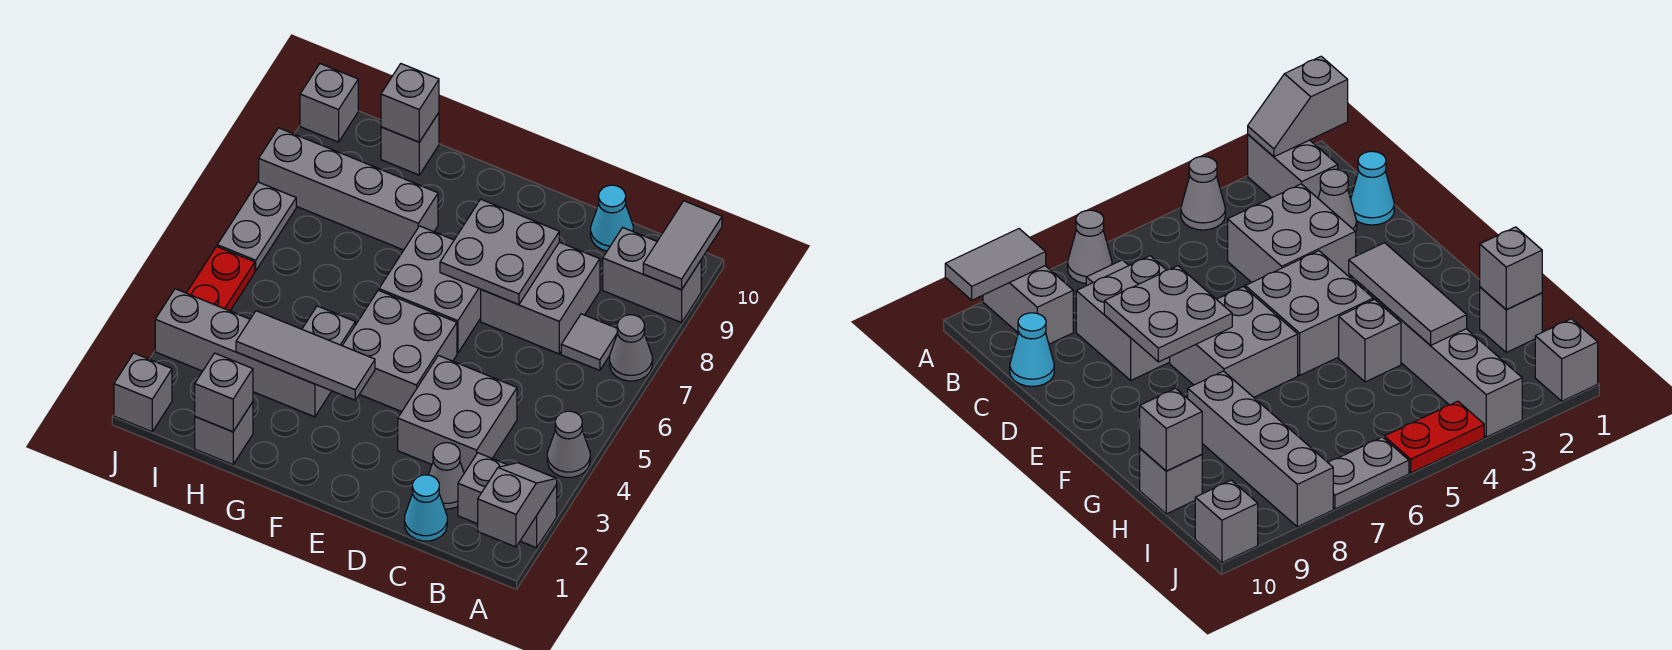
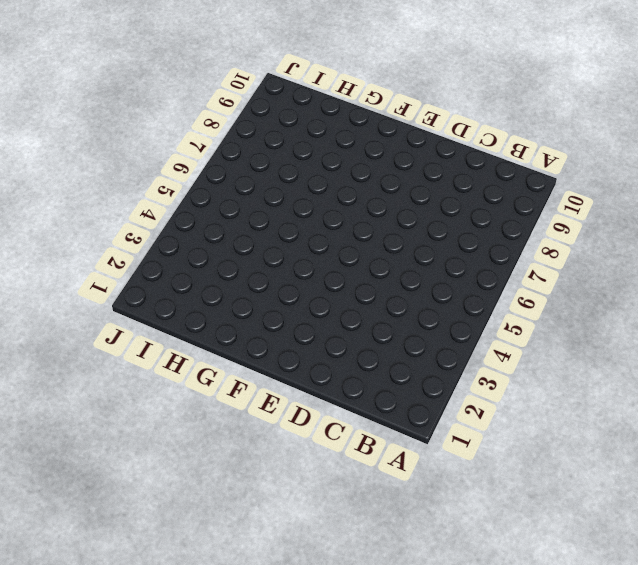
none -> grey 1x2 brick [458,453,557,548]
none -> grey 1x1 cone [547,411,590,478]
none -> grey 1x1 cone [610,315,652,381]

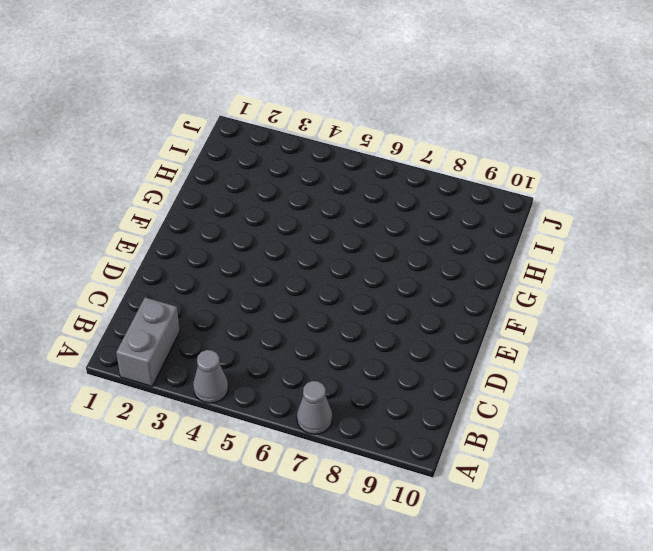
none -> grey 1x2 brick [603,227,701,323]
none -> grey 1x1 tile [561,314,618,371]
none -> cyan 1x1 cone [405,475,447,541]

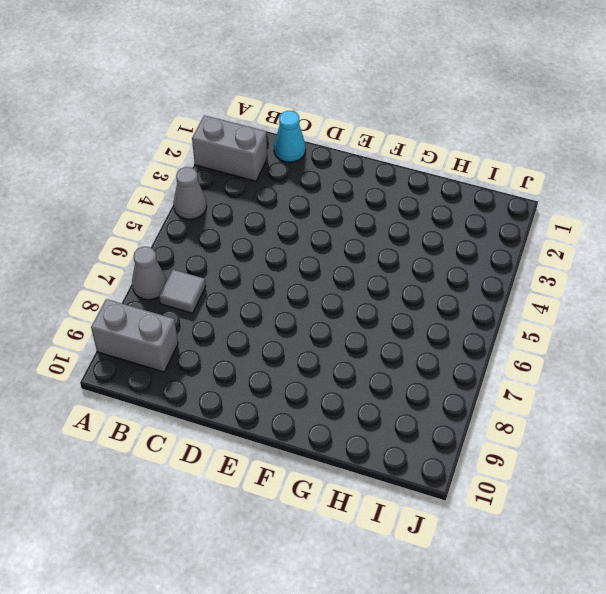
none -> grey 1x1 cone [429,443,464,509]
none -> grey 2x2 brick [398,355,517,473]
none -> grey 2x2 brick [481,242,600,354]

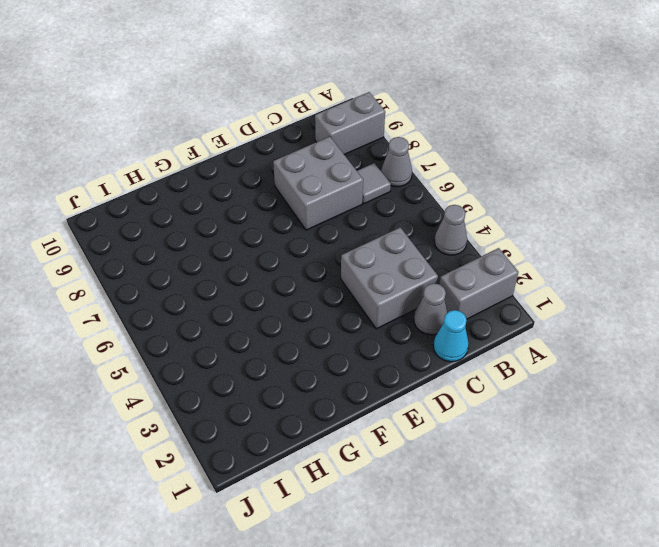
none -> cyan 1x1 cone [591,185,633,251]
none -> grey 2x2 brick [342,290,457,412]
none -> grey 2x2 brick [379,226,481,353]

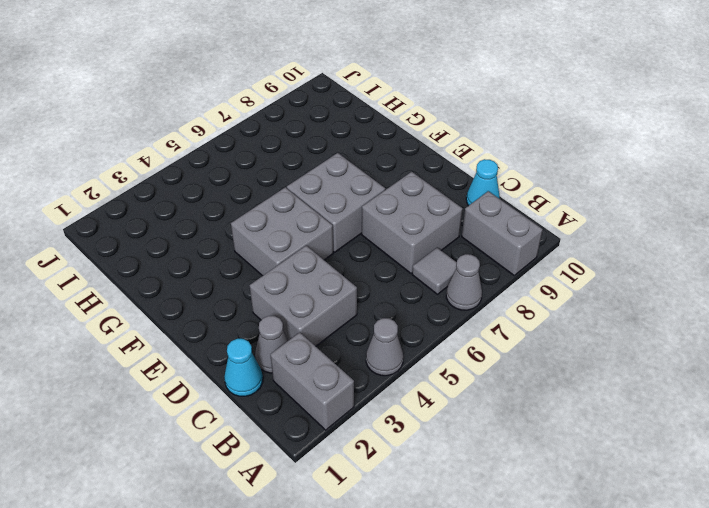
none -> grey 1x4 brick [155,289,331,417]
none -> grey 1x1 brick [302,306,355,346]
none -> grey 1x4 brick [259,128,438,250]

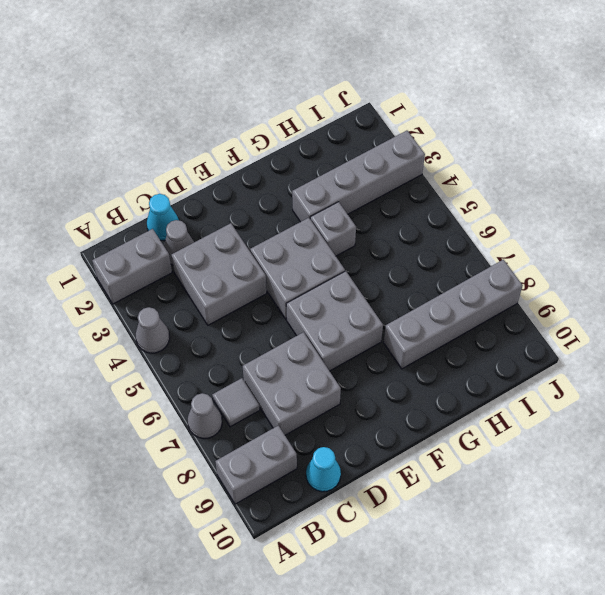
none -> grey 1x1 brick [195,402,253,465]
none -> grey 1x1 brick [381,113,439,175]
none -> grey 1x1 brick [114,353,172,432]

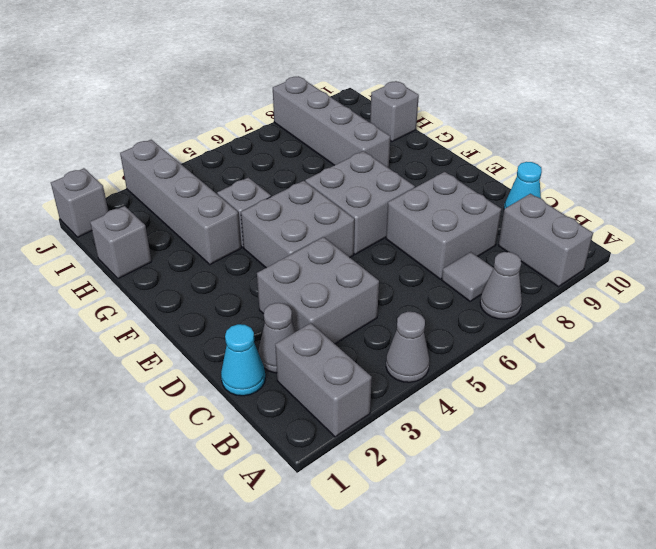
none -> red 1x2 plate [187,246,255,311]
none -> grey 1x2 plate [217,182,296,271]
none -> grey 1x1 brick [300,64,358,142]

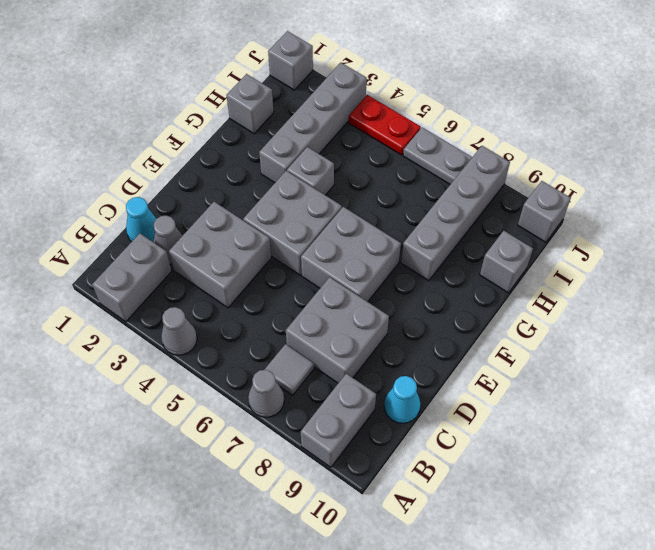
none -> grey 1x2 slope [478,463,557,547]
none -> grey 1x2 tile [643,201,722,290]
none -> grey 2x2 plate [440,199,559,305]

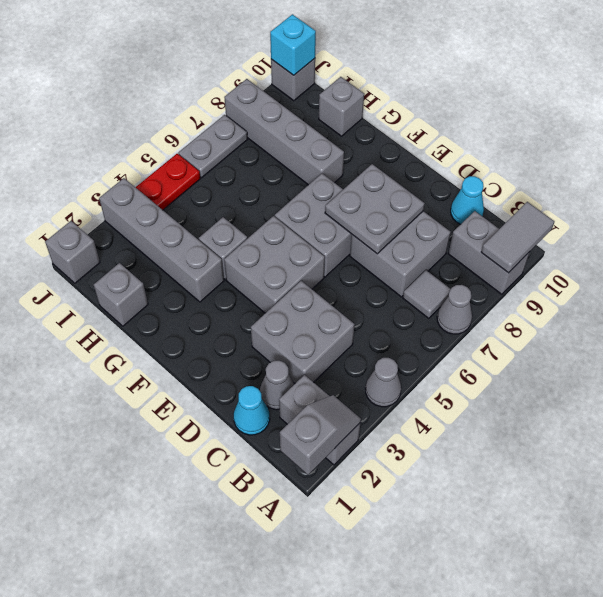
cyan 1x1 brick [270,14,316,75] -> none
none -> grey 1x3 tile [236,311,375,400]
none -> grey 1x1 brick [195,353,253,432]
none -> grey 1x1 brick [381,64,439,142]

